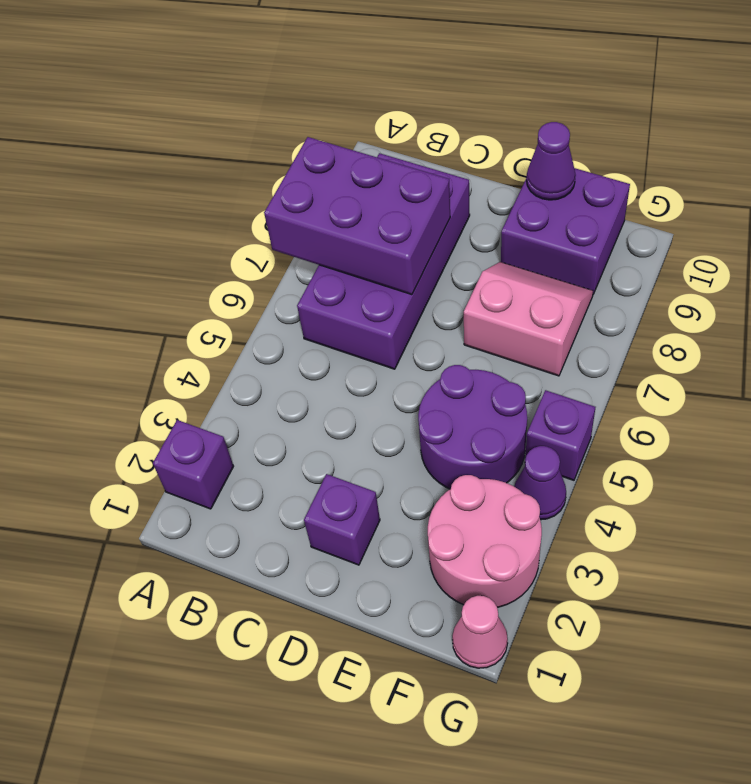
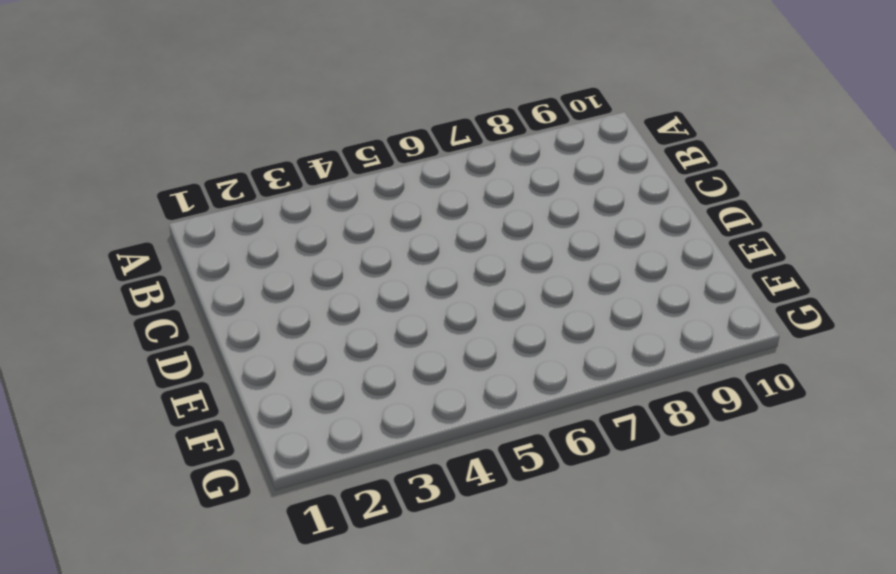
none -> purple 1x1 brick [153,420,234,509]
none -> purple 2x4 brick [297,153,470,369]
none -> purple 1x1 brick [304,474,380,565]

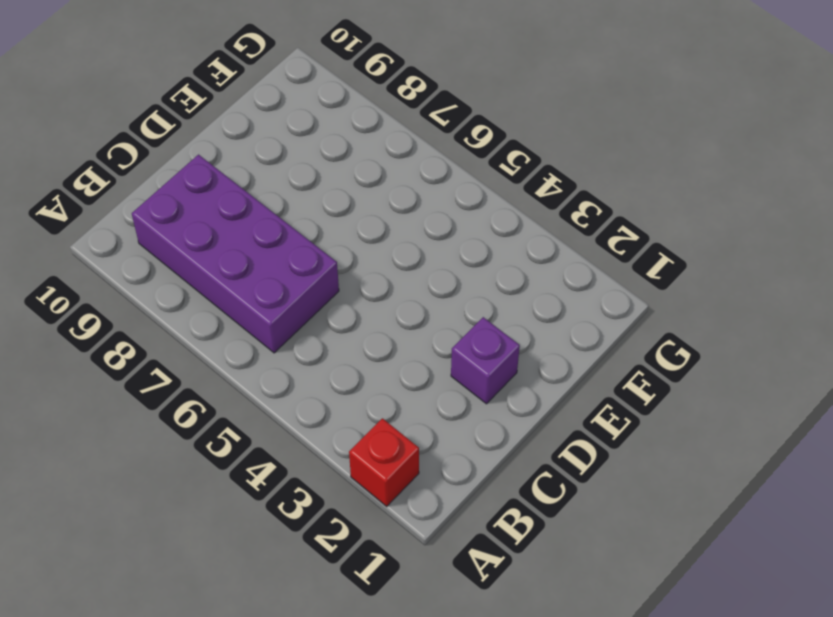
red 1x1 brick [349,418,419,506] -> purple 1x1 brick [153,420,234,509]
none -> purple 2x2 round brick [418,365,527,489]
none -> pink 2x2 slope [464,262,593,376]
none -> purple 2x2 brick [501,168,630,294]

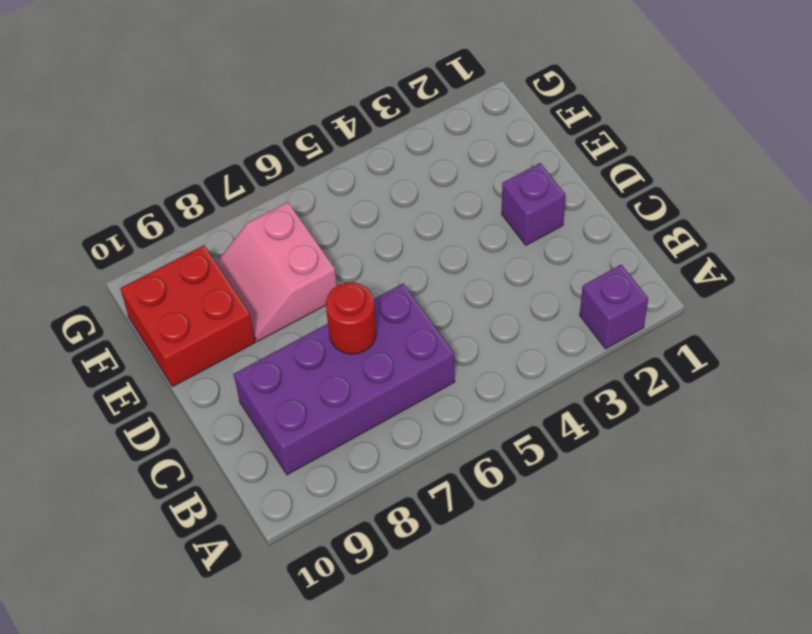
red 1x1 round brick [326,282,376,354] -> purple 2x3 brick [264,137,450,295]
red 2x2 brick [120,245,255,387] -> purple 2x2 brick [501,168,630,294]
none -> purple 2x2 round brick [418,365,527,489]
none -> pink 2x2 round brick [428,475,542,607]
none -> pink 1x1 cone [452,596,508,668]

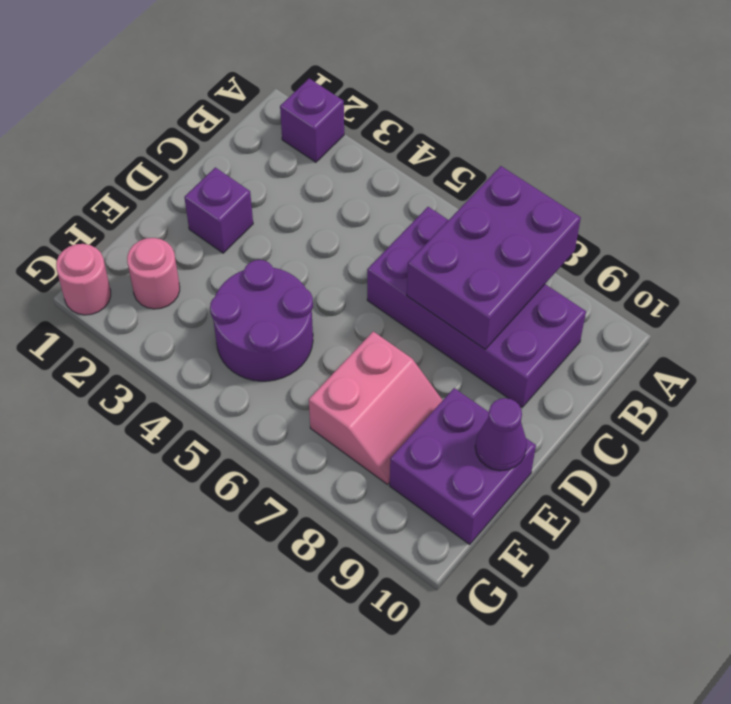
pink 1x1 round brick [127,238,180,309] -> pink 2x2 round brick [428,475,542,607]
pink 1x1 round brick [56,244,111,315] -> pink 1x1 cone [452,596,508,668]
none -> purple 1x1 cone [514,446,566,520]
none -> purple 1x1 brick [525,390,595,480]

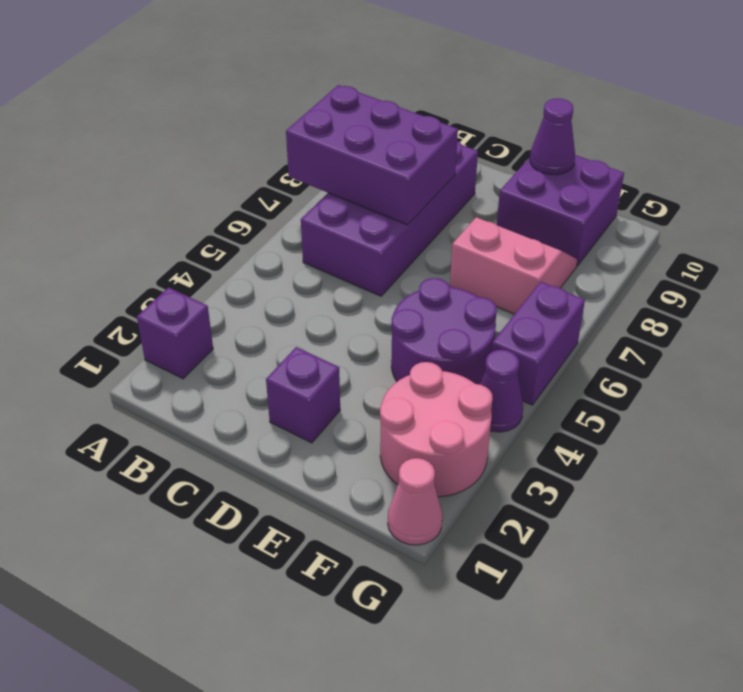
purple 1x2 brick [492,282,585,405] -> purple 1x1 brick [525,390,595,480]

